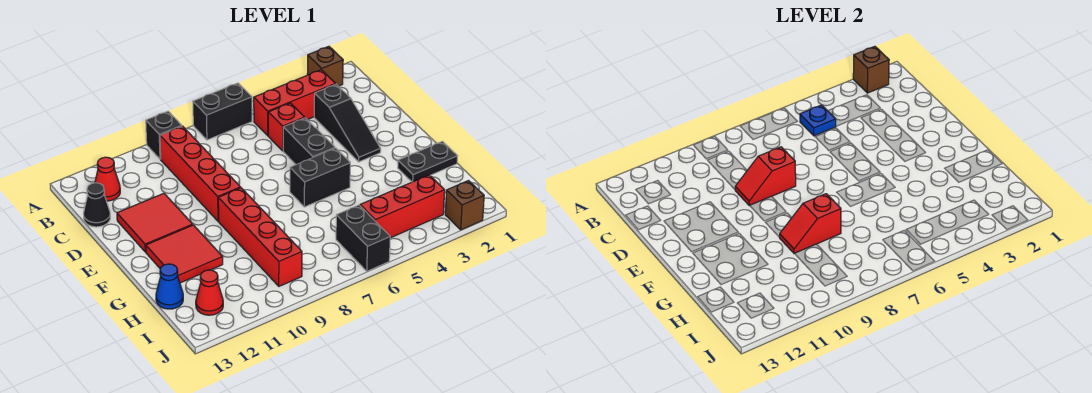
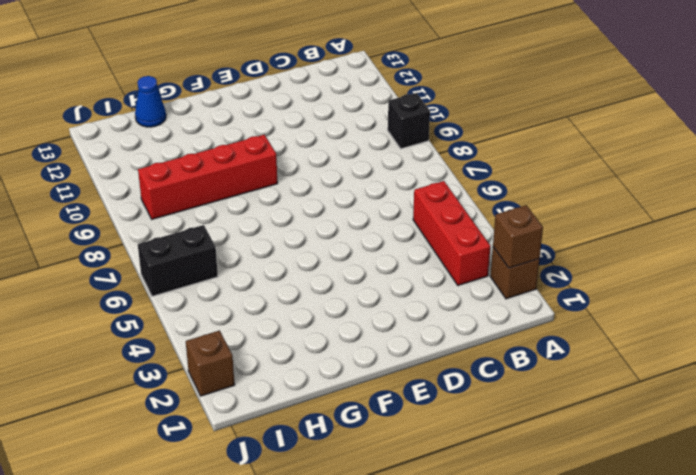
none -> black 1x2 brick [193,83,252,140]
none -> red 1x4 brick [160,126,241,221]
none -> red 1x1 cone [95,157,120,201]

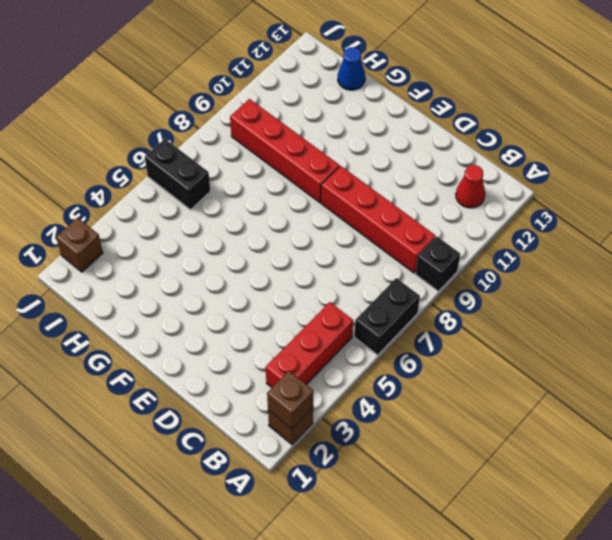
none -> black 1x3 slope [314,84,381,162]
none -> red 1x1 brick [268,103,305,151]
none -> black 1x1 cone [83,183,110,227]

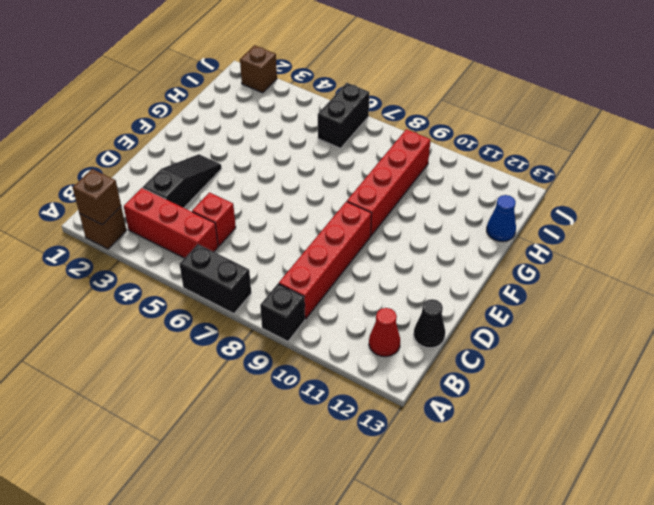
none -> black 1x2 brick [283,118,335,165]
none -> red 2x2 tile [117,193,193,252]
none -> black 1x2 brick [290,148,350,207]

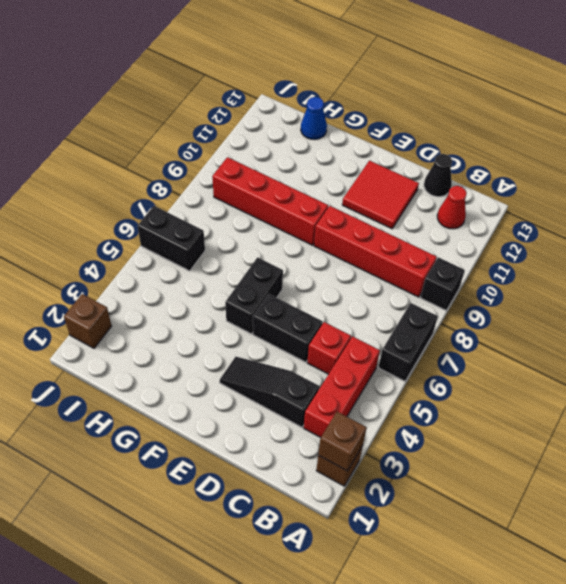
none -> red 2x2 tile [146,225,223,283]
none -> black 1x2 plate [398,141,457,182]
none -> red 1x3 brick [360,175,445,238]

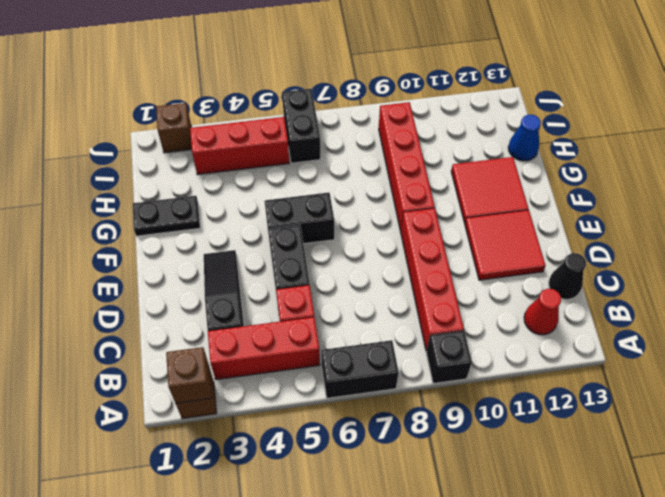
none -> red 1x1 cone [196,270,223,315]
none -> blue 1x1 plate [800,105,836,136]
none -> red 1x2 slope [735,147,796,206]

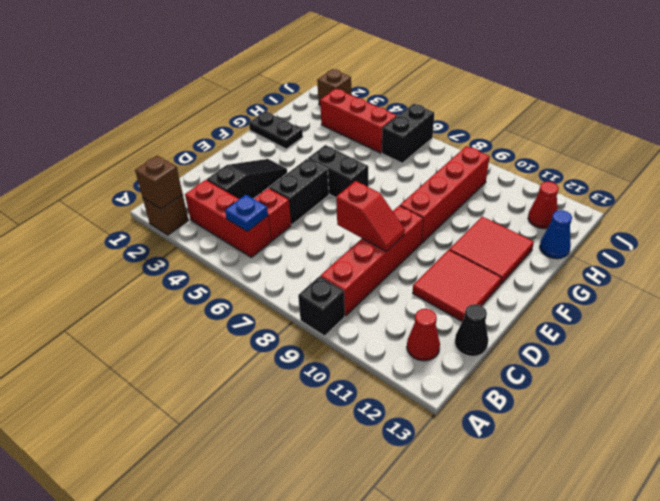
none -> black 1x2 brick [193,83,252,140]
none -> red 1x2 slope [779,194,841,254]

